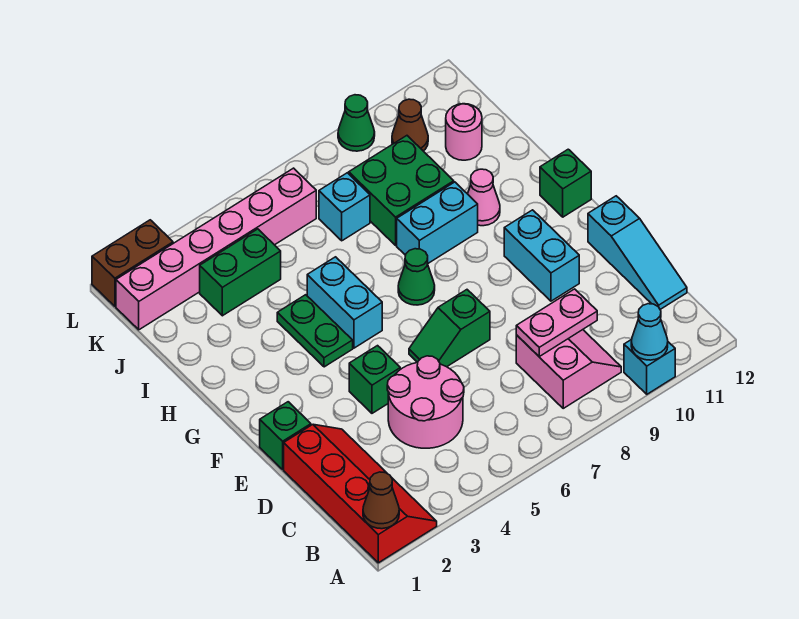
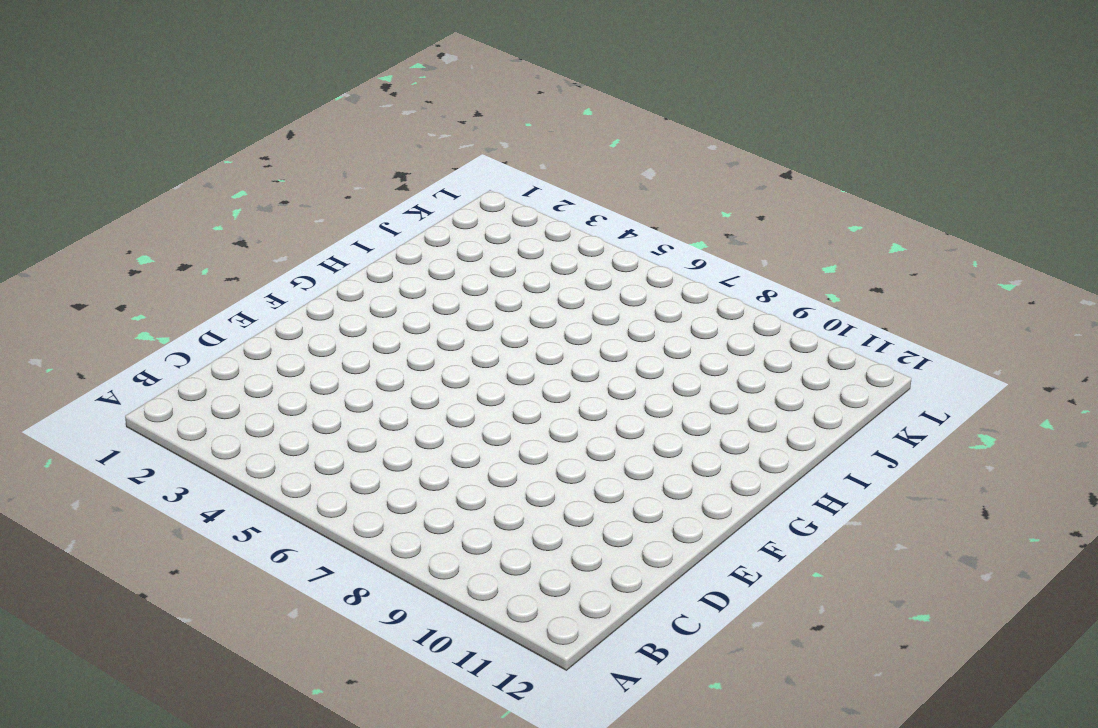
none -> red 2x4 slope [284,424,437,563]
none -> cyan 1x1 brick [624,339,675,394]
none -> pink 2x2 slope [516,330,621,408]

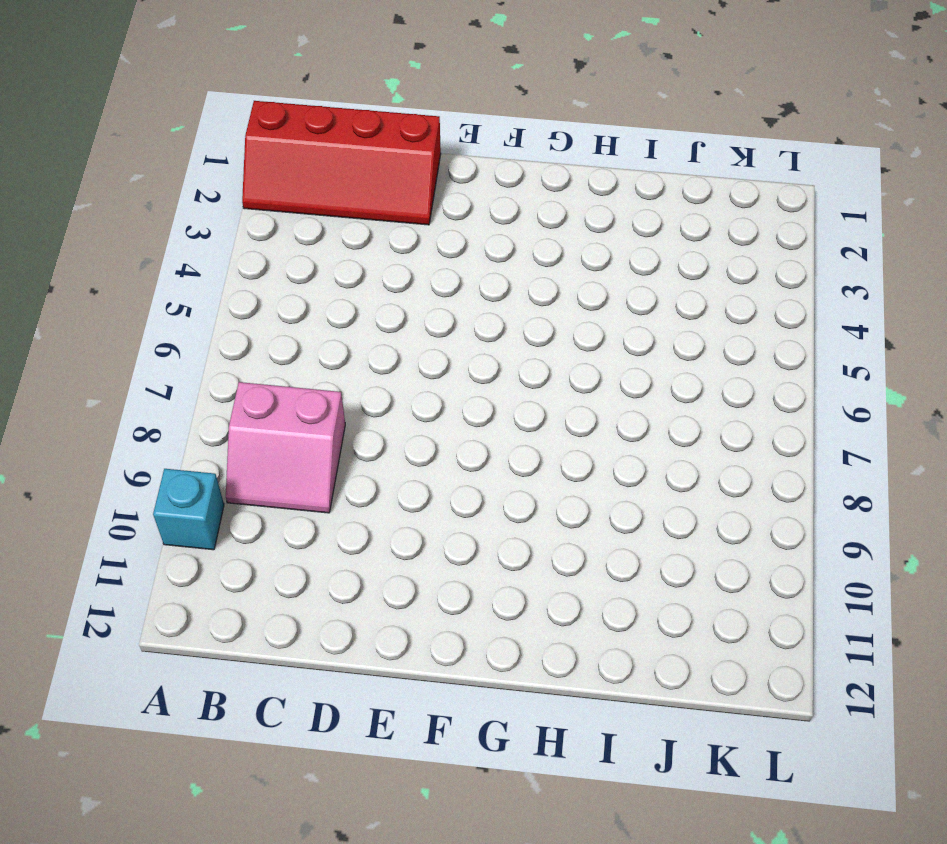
none -> pink 2x2 round brick [387,356,464,448]
none -> cyan 1x3 slope [588,196,687,309]
none -> green 1x1 brick [260,402,311,469]

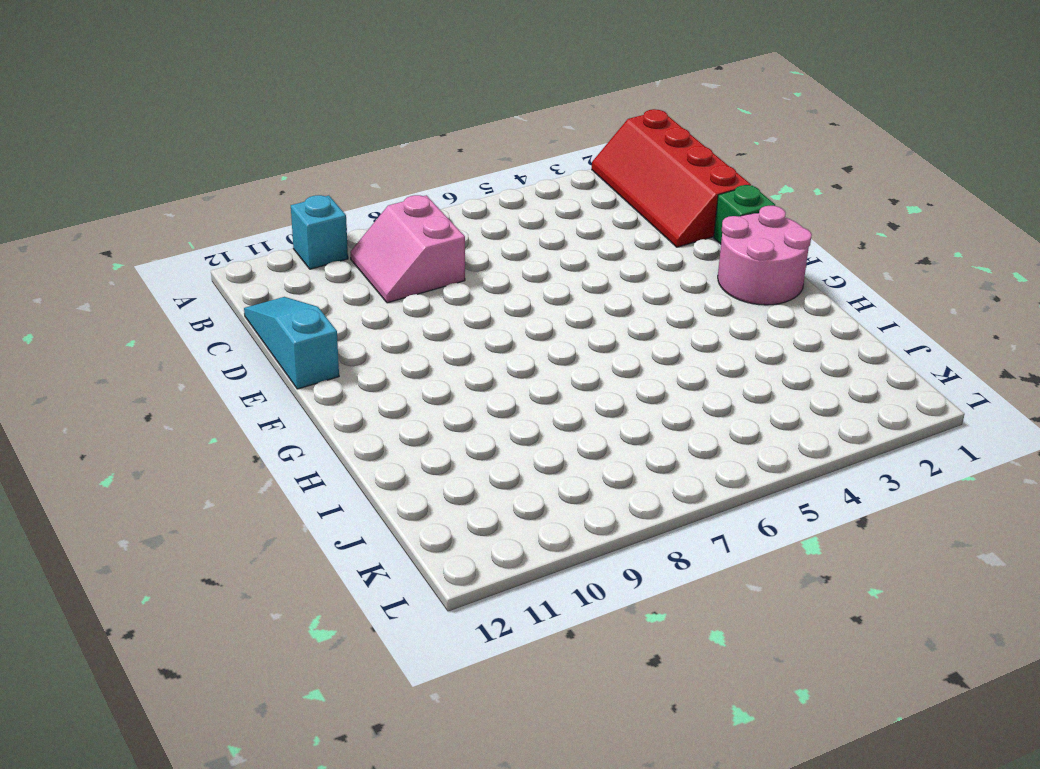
pink 2x2 round brick [718,206,812,305] -> pink 2x2 round brick moved to [387,356,464,448]
none -> green 1x1 brick [349,346,400,413]
none -> green 1x2 slope [409,290,490,367]
none -> cyan 1x2 brick [504,210,579,301]

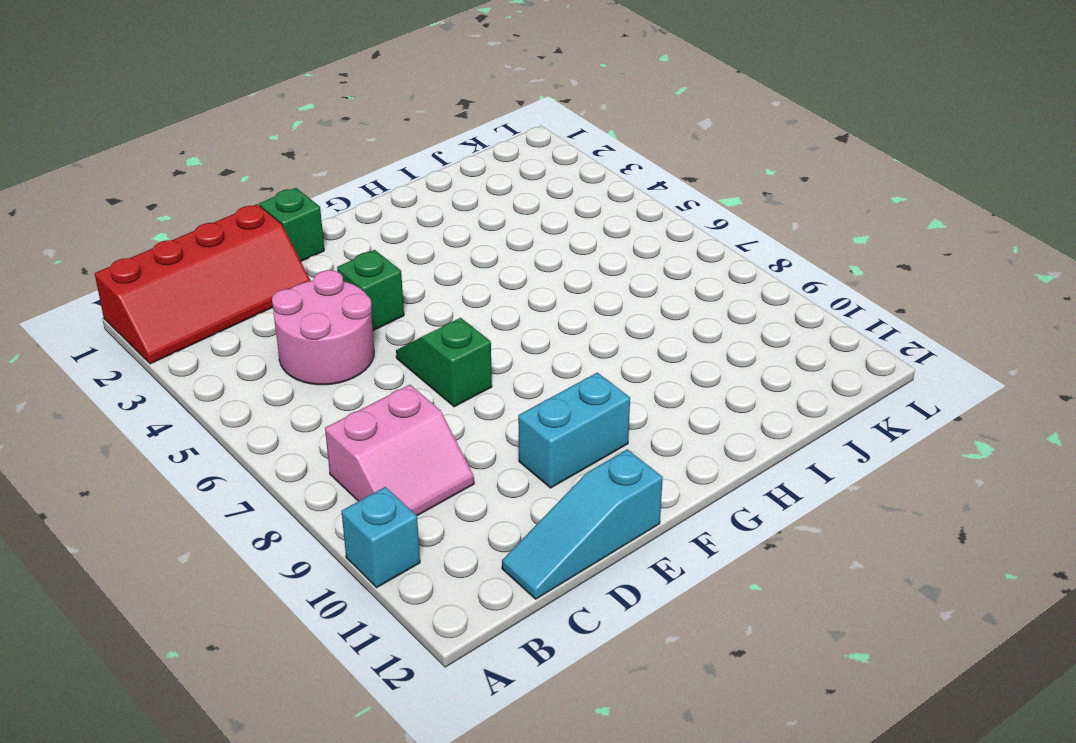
none -> green 1x2 plate [277,295,353,367]
none -> cyan 1x2 brick [307,257,382,348]
none -> green 1x1 cone [398,249,435,305]

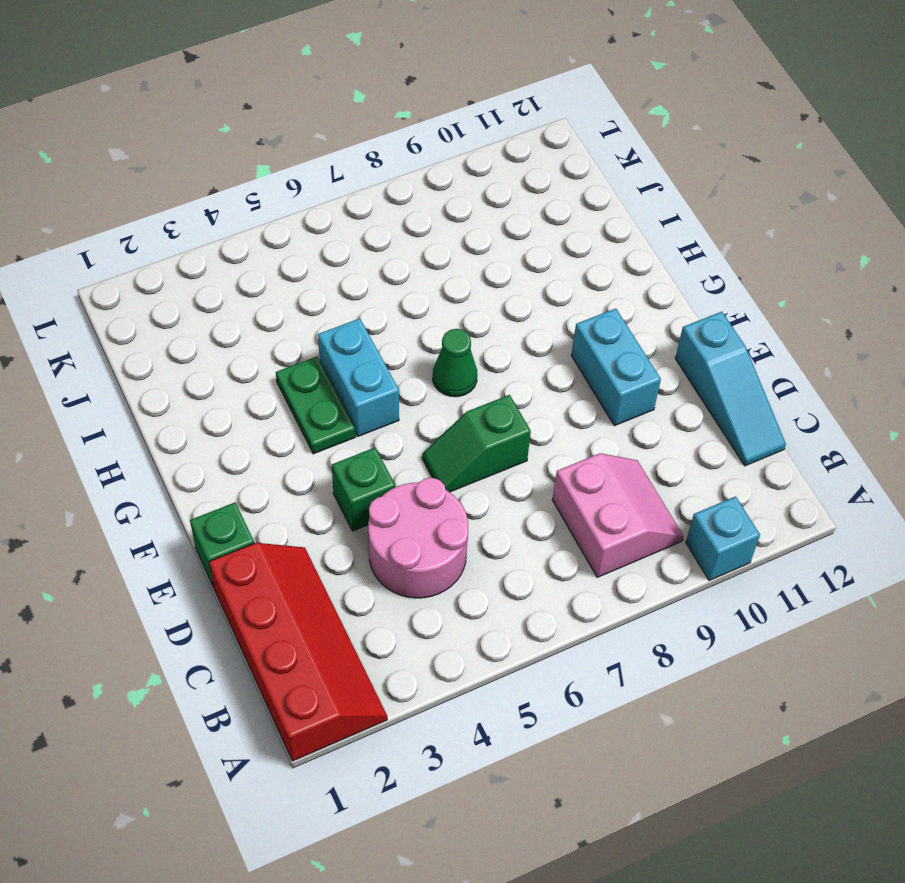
none -> green 1x1 brick [540,149,591,217]
none -> cyan 1x2 brick [397,182,478,264]
none -> pink 1x1 cone [468,169,500,226]

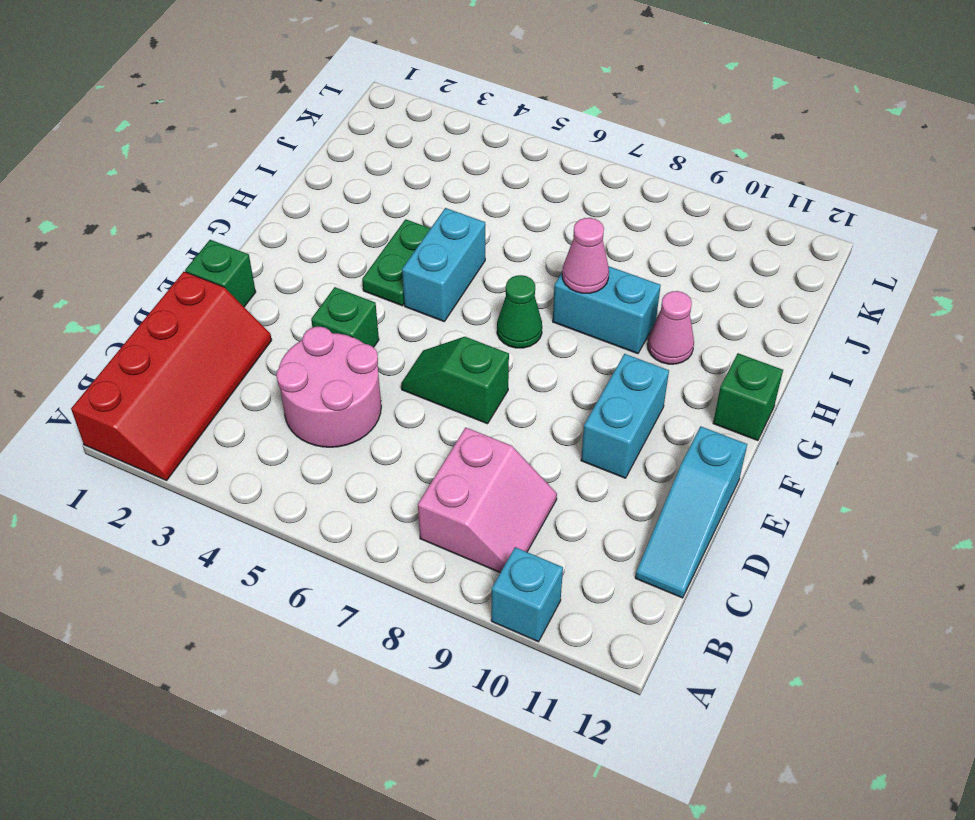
pink 1x1 cone [562,218,609,293] -> none
none -> green 2x2 brick [349,136,454,245]
none -> green 1x2 brick [200,229,281,316]
none -> cyan 1x1 brick [319,173,370,241]

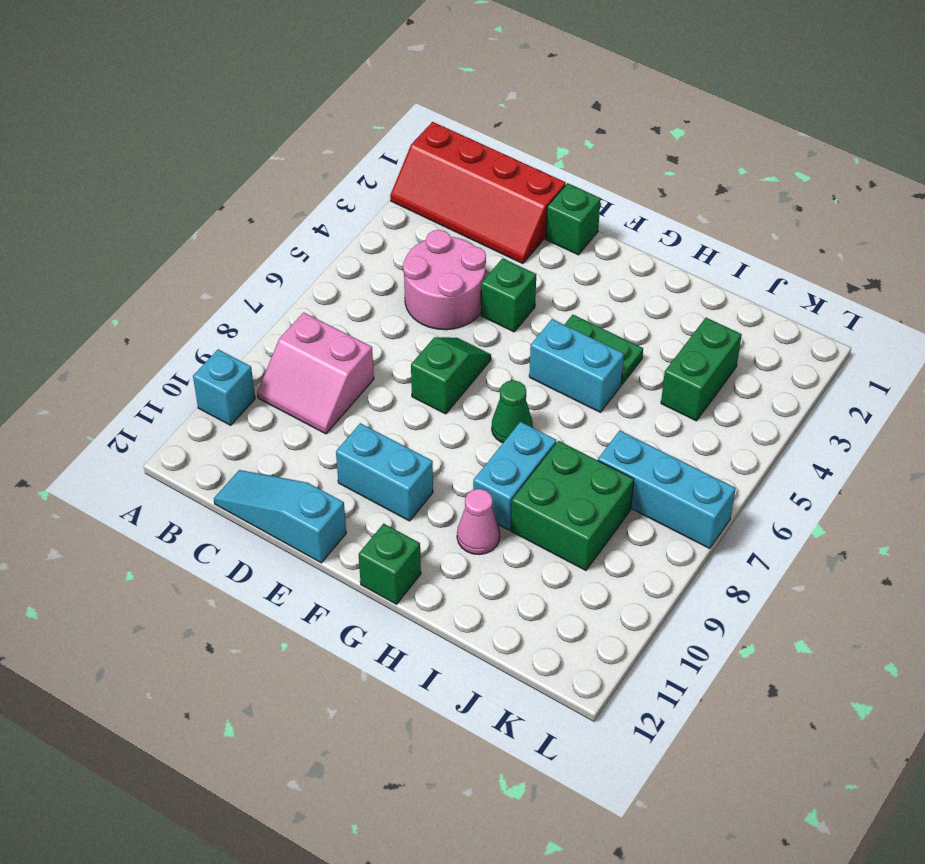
cyan 1x3 brick [598,431,736,549] -> cyan 1x1 brick [319,173,370,241]
none -> pink 1x1 round brick [446,104,482,160]
none -> pink 1x6 brick [116,168,316,330]
none -> brown 1x1 cone [392,99,428,151]

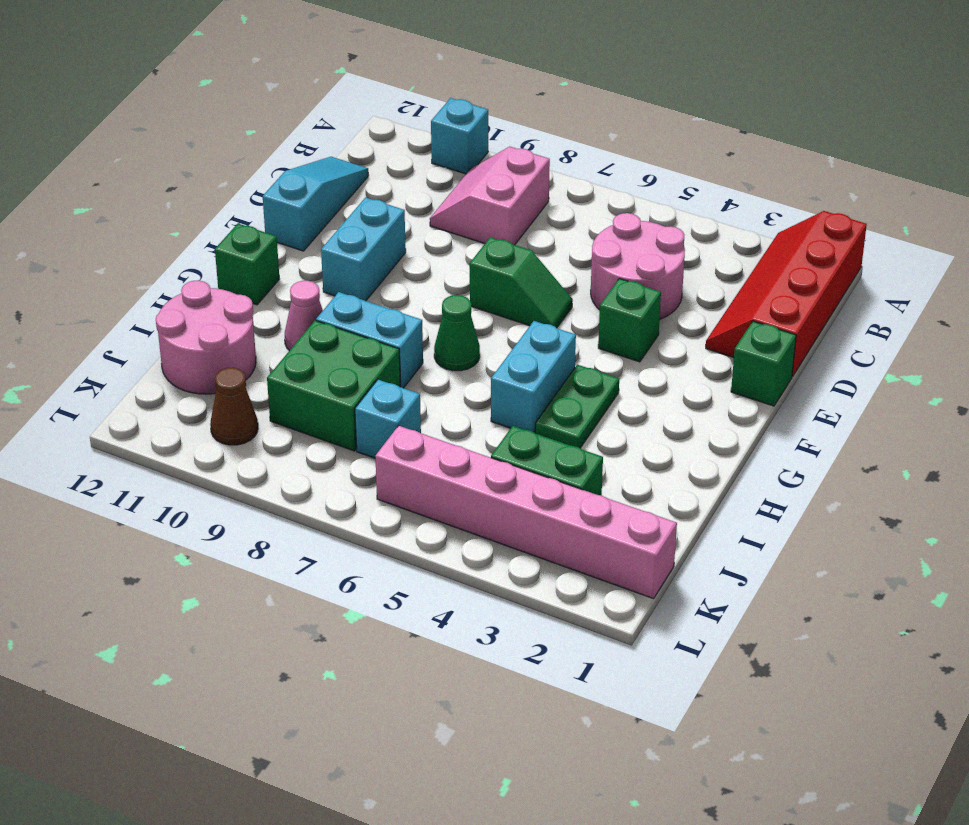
pink 2x2 round brick [156,280,256,394] -> pink 1x1 round brick [446,104,482,160]
none -> brown 1x2 brick [92,220,173,306]
none -> green 1x1 cone [338,95,375,151]
none -> brown 1x1 cone [363,472,399,529]

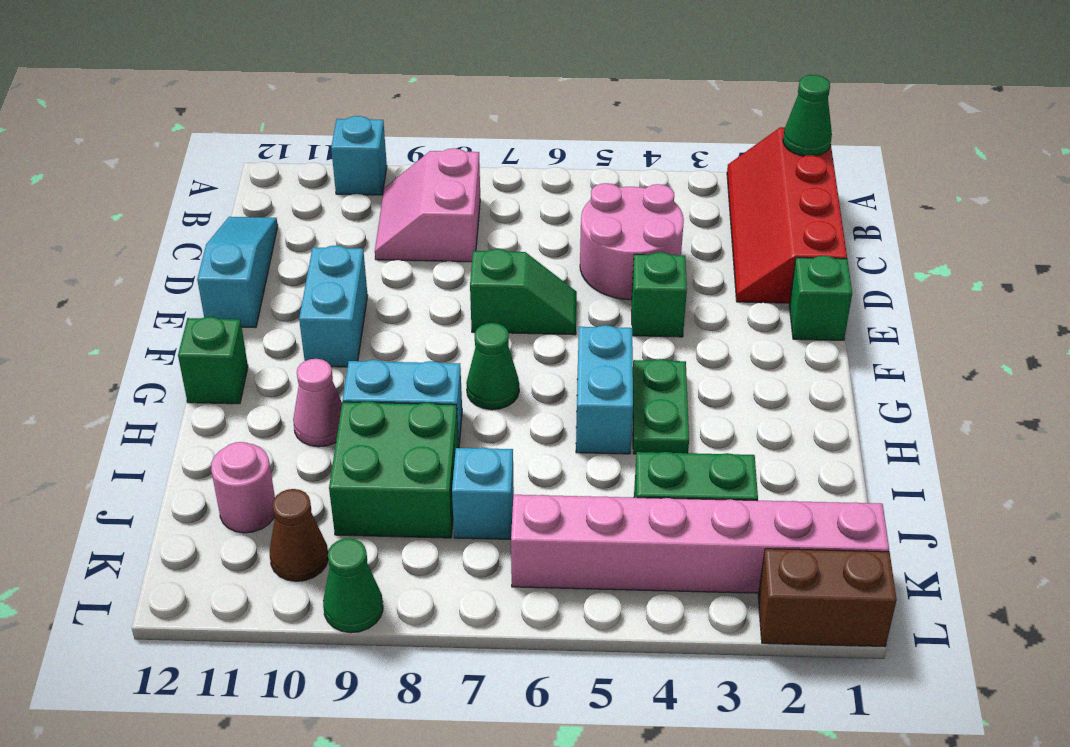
green 1x1 cone [783,75,832,156] -> brown 1x1 cone [363,472,399,529]
none -> cyan 1x1 cone [631,304,668,360]
none -> pink 1x2 plate [516,289,597,356]

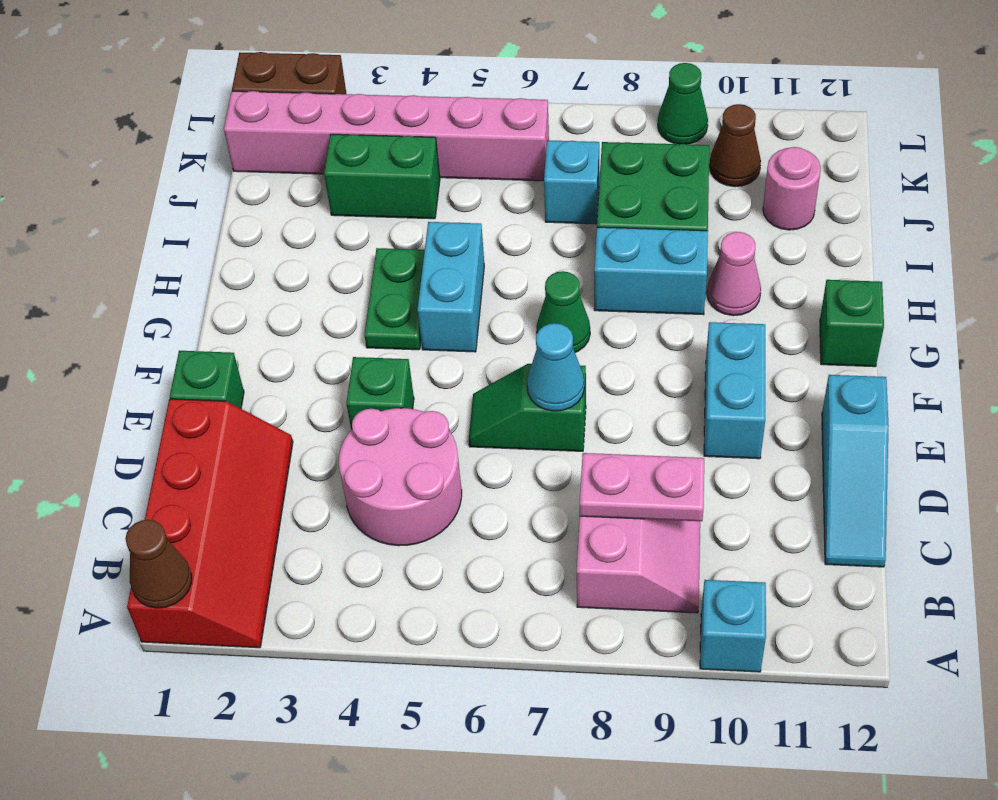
cyan 1x1 cone [527,323,584,411] -> cyan 1x1 cone moved to [631,304,668,360]

